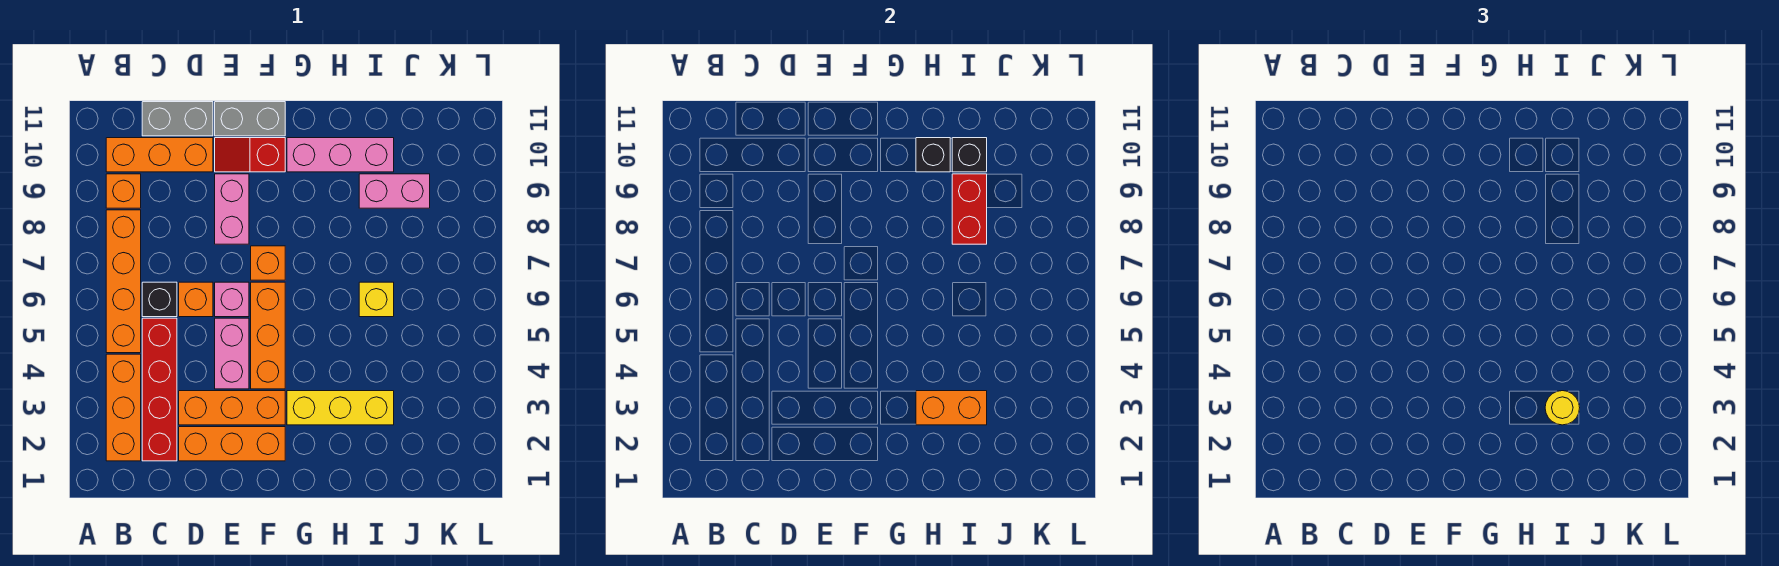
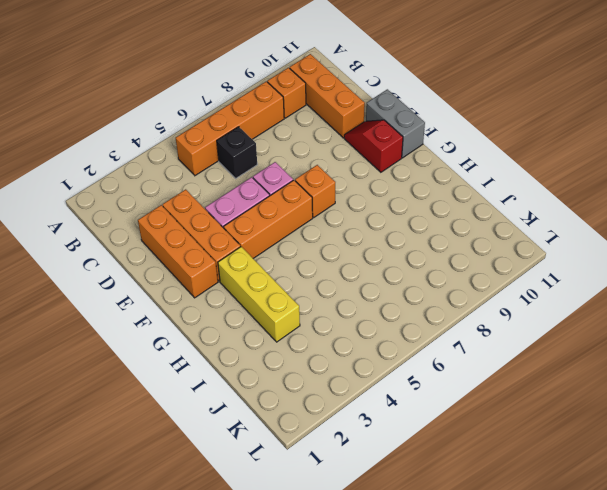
none -> orange 1x3 brick [106,354,141,461]
none -> red 1x4 brick [142,318,177,461]
none -> grey 1x2 brick [142,102,213,136]

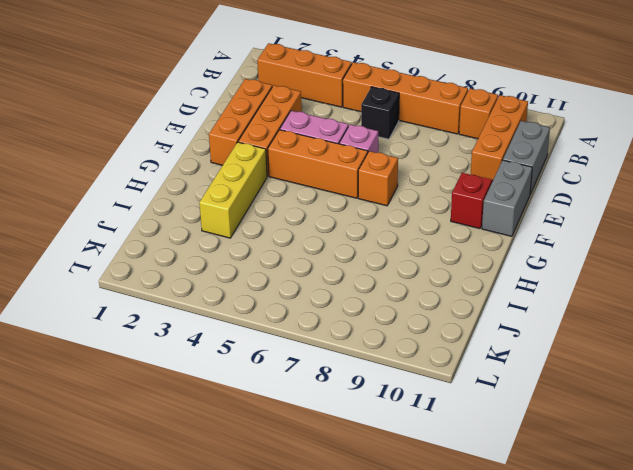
none -> red 1x4 brick [142,318,177,461]
none -> orange 1x1 brick [179,282,213,317]
none -> pink 1x2 brick [215,174,249,244]

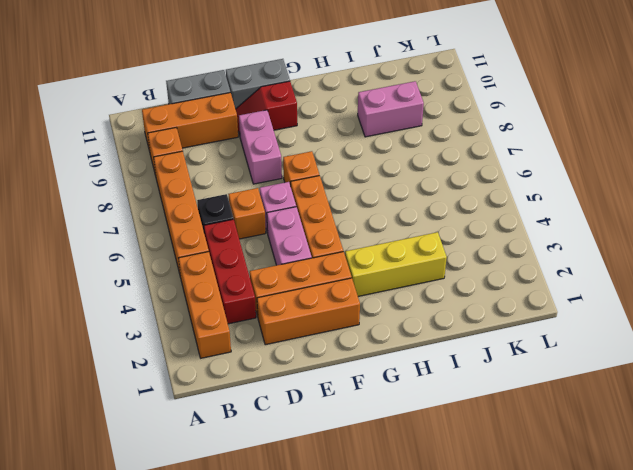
red 1x3 brick [204,219,256,324] -> red 1x4 brick [142,318,177,461]
none -> pink 1x3 brick [287,138,394,172]
none -> yellow 1x1 brick [359,282,394,317]
none -> orange 1x2 brick [916,391,987,425]

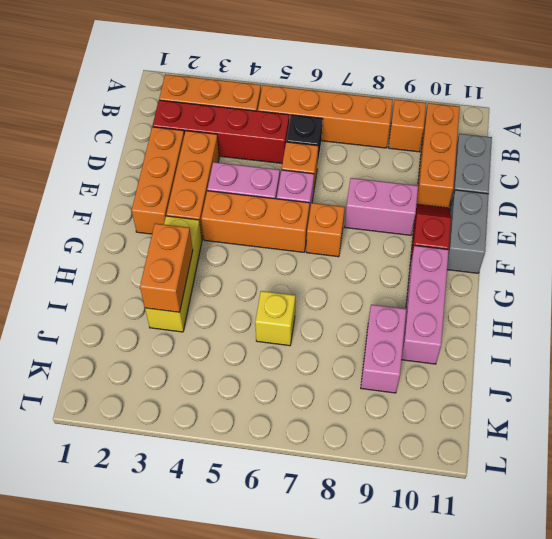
none -> black 1x1 brick [916,138,950,172]
none -> red 1x2 brick [952,174,987,244]
none -> black 1x1 brick [952,138,987,172]

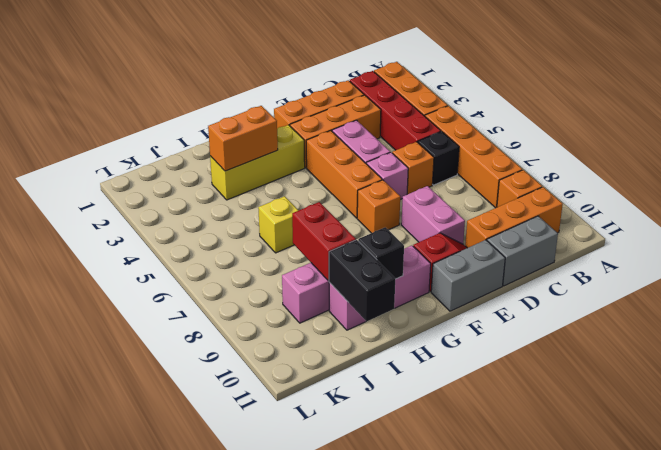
black 1x2 brick [329,240,395,322] -> black 1x1 brick [952,138,987,172]
none -> yellow 1x1 round brick [1545,391,1580,425]

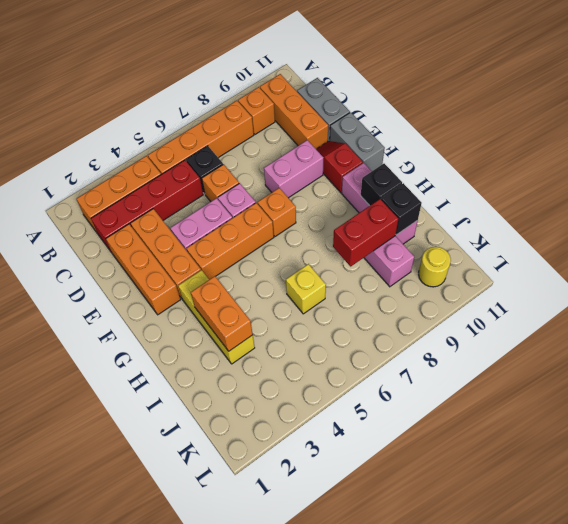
yellow 1x1 round brick [419,247,451,287] -> yellow 1x1 round brick moved to [1545,391,1580,425]

